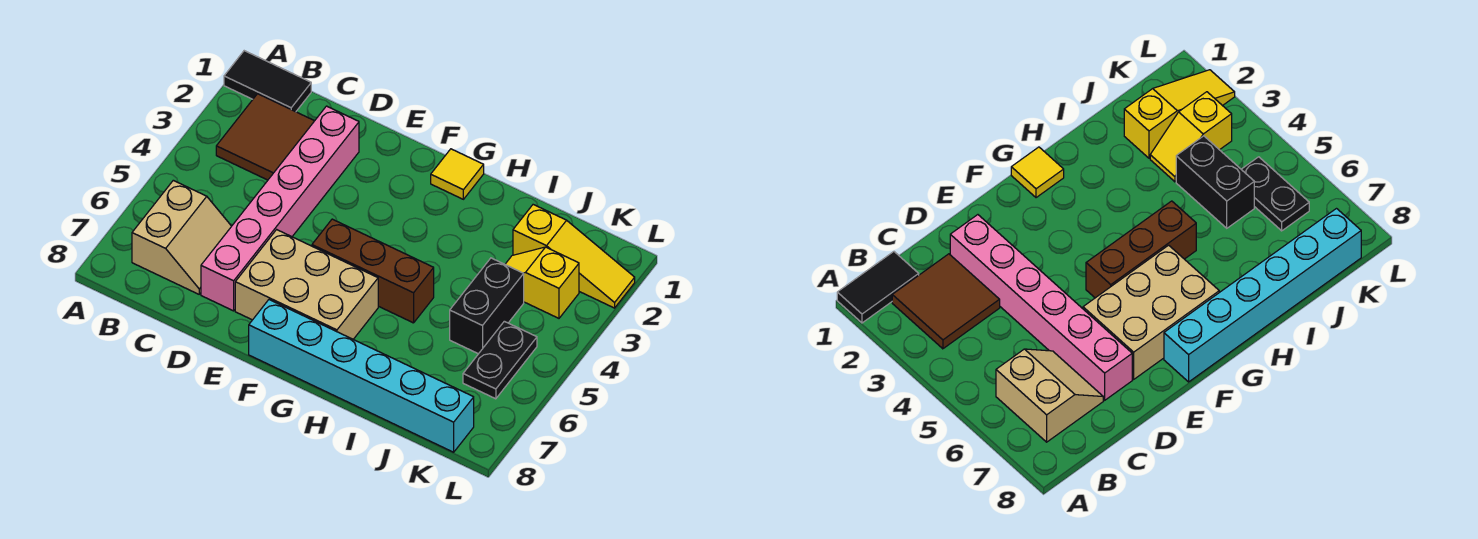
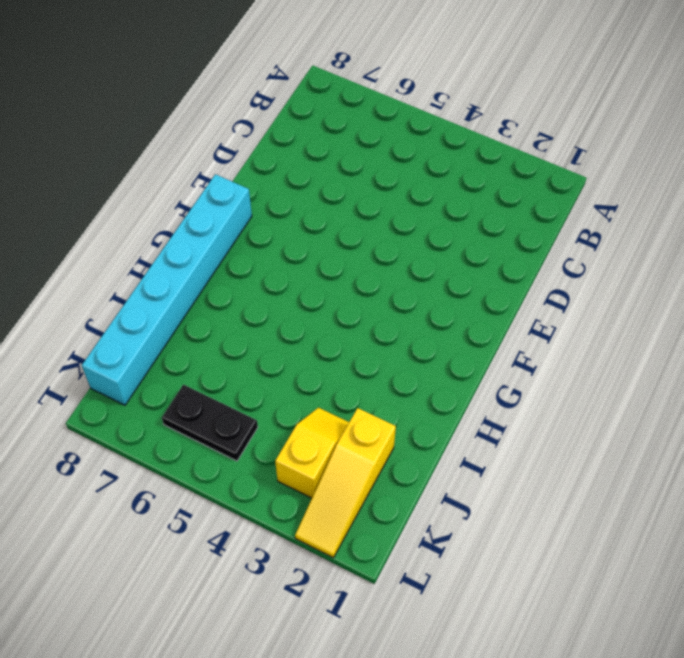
none -> black 1x2 tile [224,51,311,112]
none -> brown 2x2 tile [216,94,314,180]
none -> tan 2x2 slope [132,180,231,294]

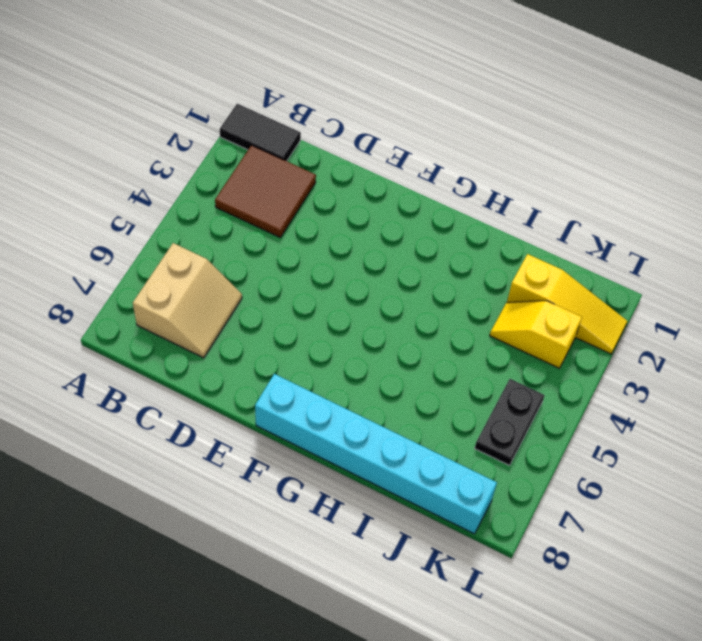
none -> pink 1x6 brick [201,106,359,311]
none -> tan 2x3 brick [235,230,378,339]
none -> brown 1x3 brick [312,219,434,323]

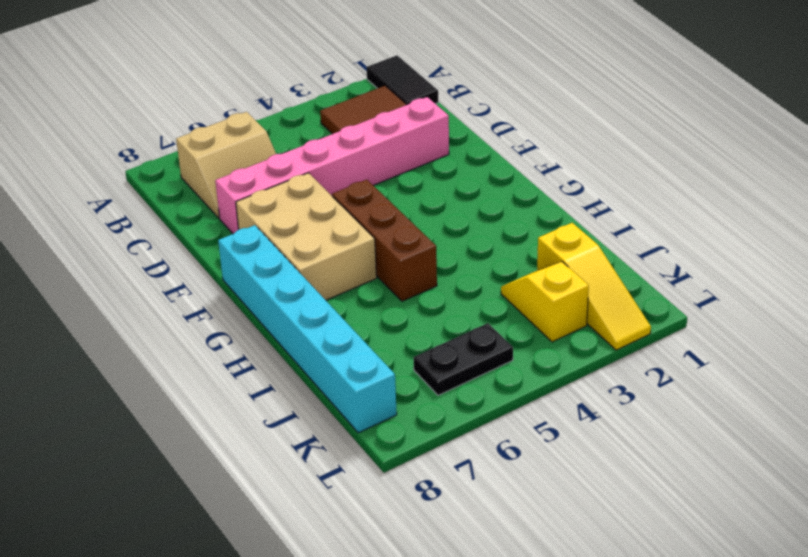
none -> yellow 1x1 tile [431,149,484,199]
none -> black 1x2 brick [450,258,524,354]

